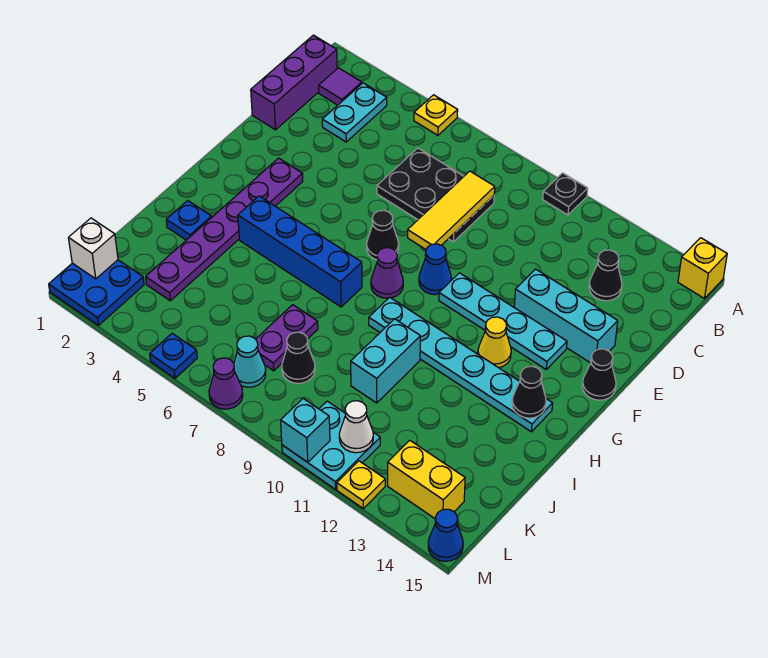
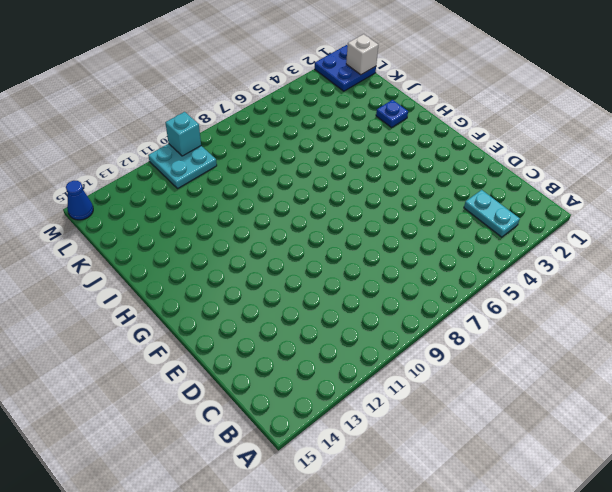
none -> yellow 1x1 plate [414,95,458,135]
none -> black 1x1 plate [543,173,588,215]
none -> yellow 1x1 brick [678,238,727,298]
none -> purple 1x3 brick [251,35,337,130]

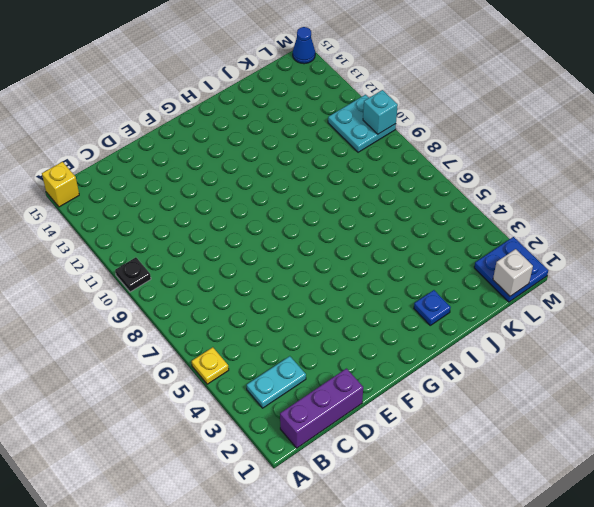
none -> purple 1x1 tile [319,68,362,105]
none -> black 2x3 plate [377,148,494,242]
none -> black 1x1 cone [589,250,622,301]
none -> cyan 1x3 brick [514,269,618,363]

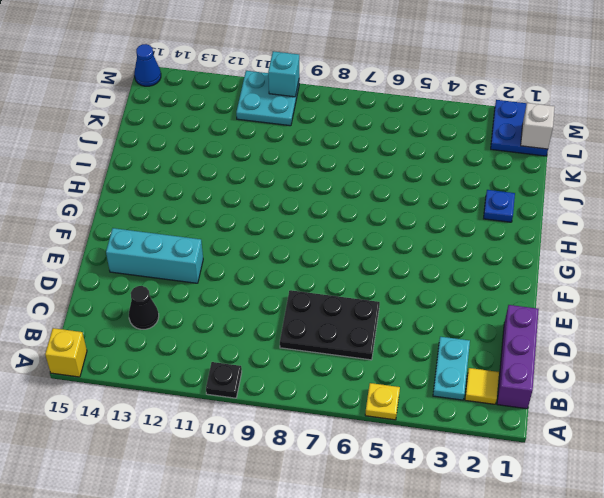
yellow 1x1 tile [465,368,499,404] -> purple 1x1 tile [319,68,362,105]
none -> purple 1x6 plate [146,158,303,301]
none -> black 1x1 cone [367,210,399,260]
none -> blue 1x1 cone [419,244,451,295]
none -> cyan 1x4 plate [439,273,567,369]

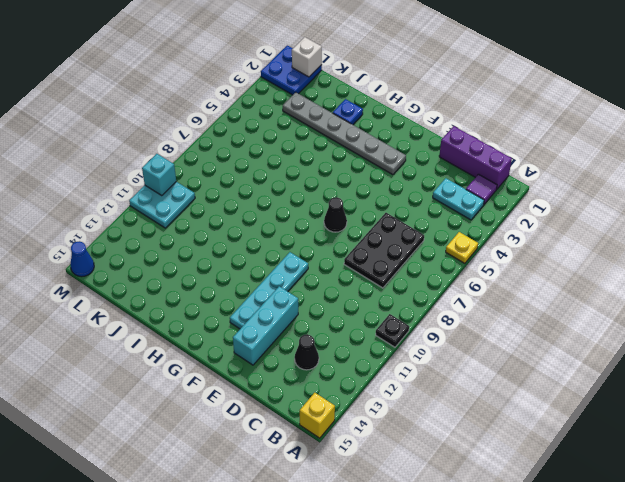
grey 1x6 plate [283,92,406,175] -> purple 1x6 plate [146,158,303,301]
none -> blue 1x1 cone [419,244,451,295]
none -> black 1x1 cone [582,349,616,400]
none -> purple 1x1 cone [371,248,403,298]
none -> yellow 1x1 cone [478,317,511,368]

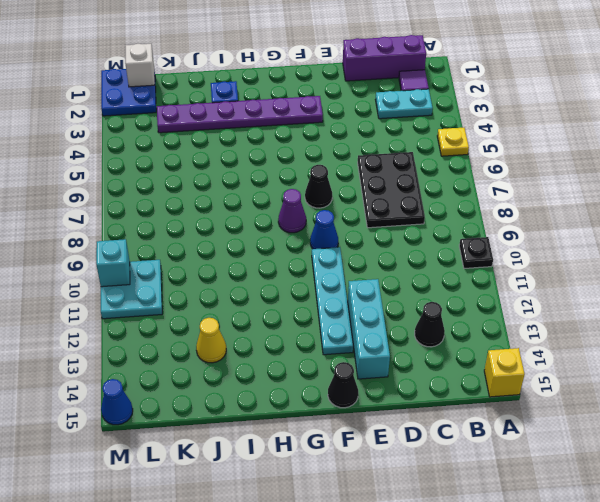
yellow 1x1 cone [196,318,226,363] -> yellow 1x1 cone moved to [478,317,511,368]
none -> blue 1x4 brick [238,196,362,307]
none -> cyan 1x6 plate [369,297,553,432]
none -> cyan 1x2 brick [351,319,420,403]
none -> purple 1x2 plate [256,305,318,371]

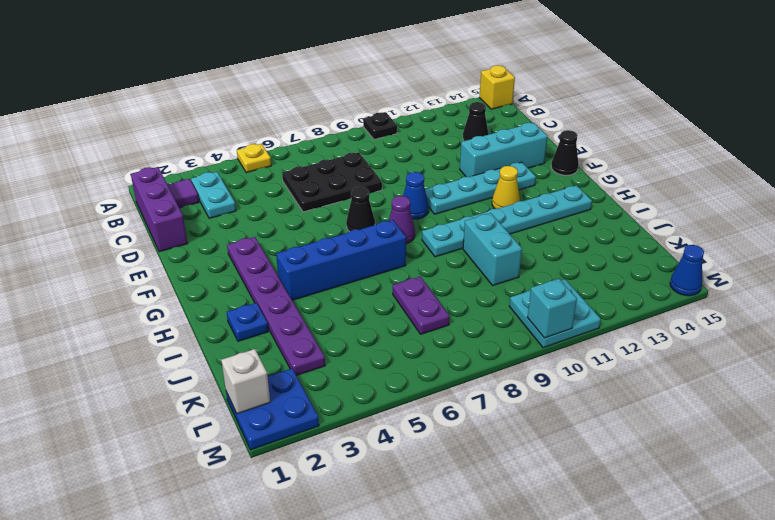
none -> black 1x1 cone [282,332,315,383]
none -> cyan 1x1 cone [234,336,266,387]
none -> yellow 1x2 brick [388,440,465,518]
none -> blue 1x1 plate [150,333,197,378]

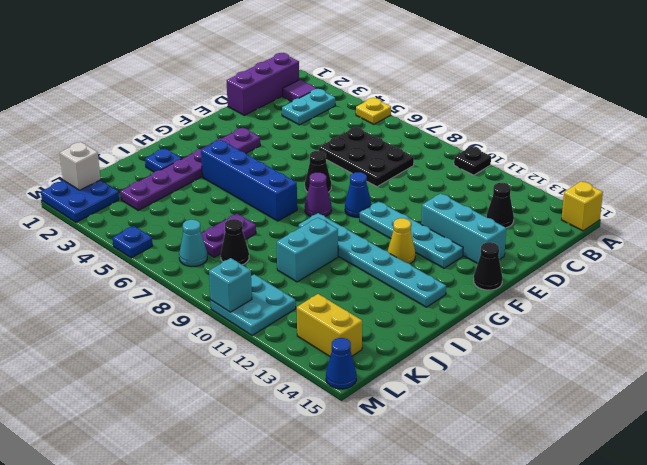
none -> purple 1x1 cone [209,358,243,409]
none -> yellow 1x1 plate [337,461,385,508]
none -> yellow 1x3 tile [408,171,495,249]
none -> black 1x1 cone [512,366,546,418]

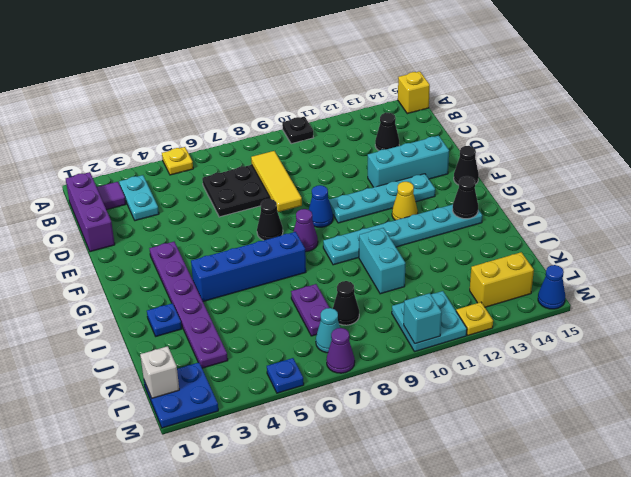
none -> white 1x1 cone [339,401,373,453]

